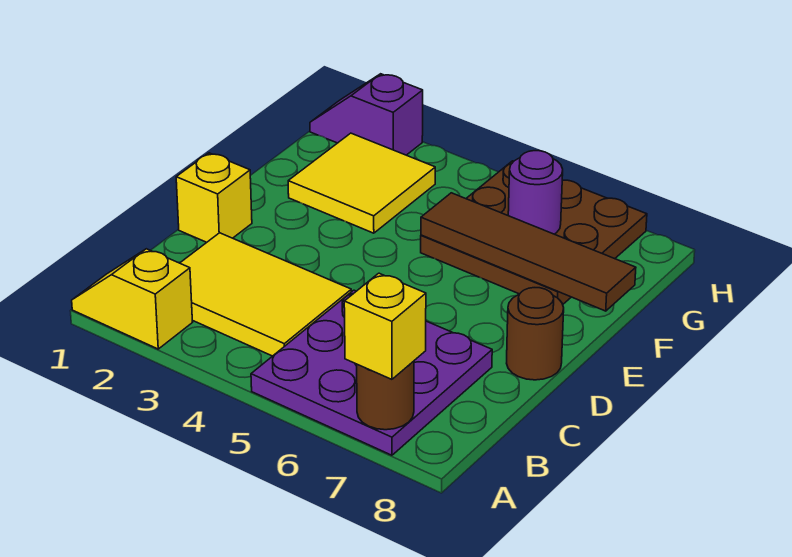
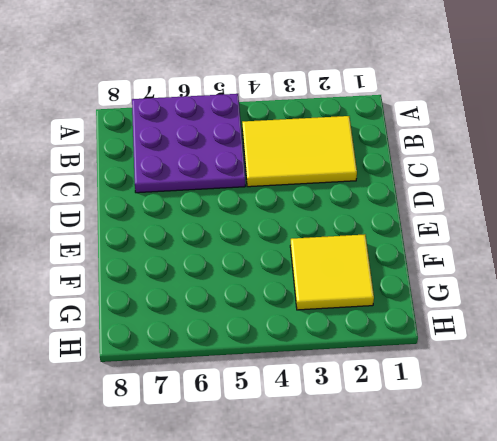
none -> yellow 1x2 slope [72,249,192,349]
none -> yellow 1x1 brick [176,153,252,242]
none -> brown 1x1 round brick [507,288,564,380]

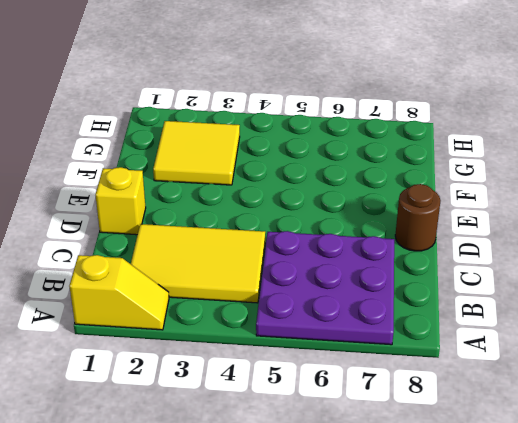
yellow 1x2 slope [69,255,169,330] -> yellow 1x2 slope turned to [72,249,192,349]
none -> brown 3x3 plate [421,161,647,304]
none -> purple 1x2 slope [310,74,423,155]
none -> brown 1x1 round brick [357,361,414,430]

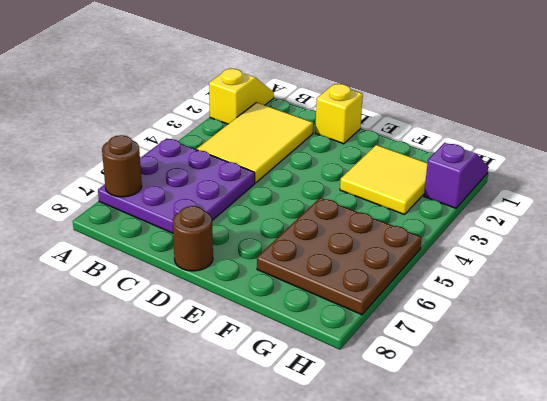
none -> brown 1x4 tile [421,193,636,311]
none -> purple 1x1 round brick [508,151,563,234]
none -> yellow 1x1 brick [344,273,426,379]

